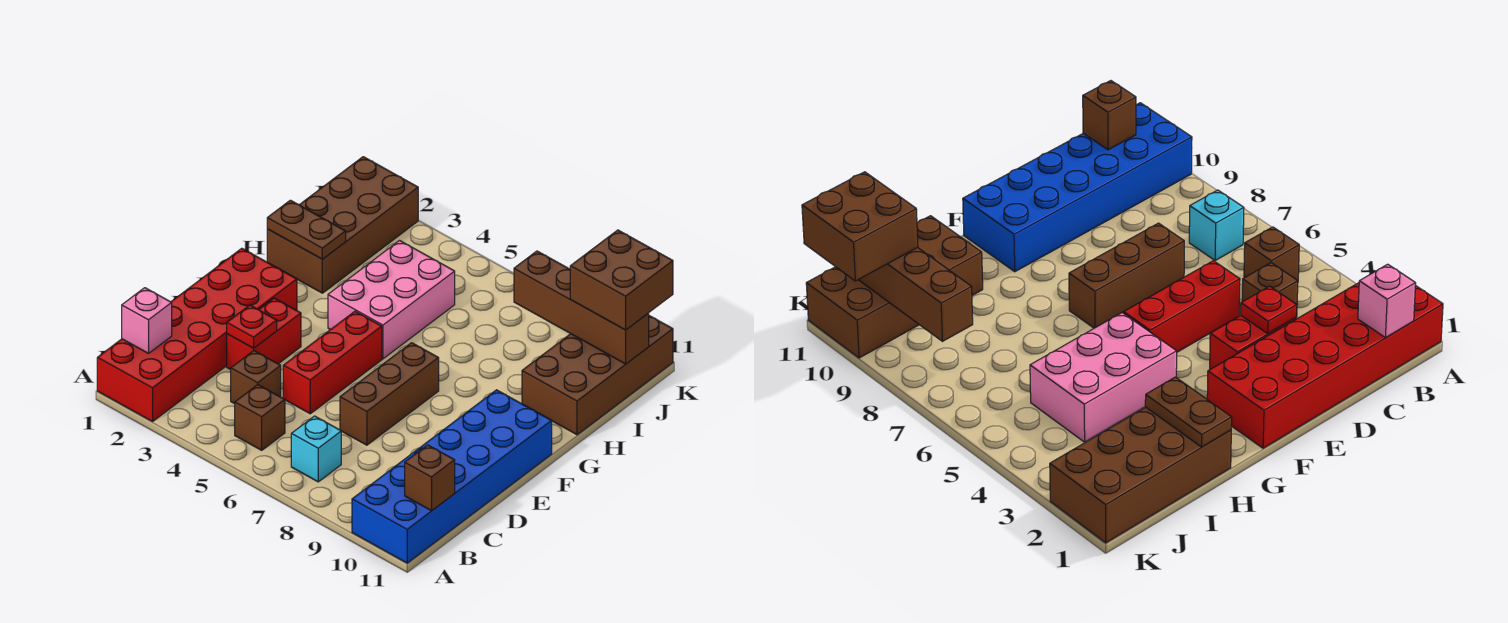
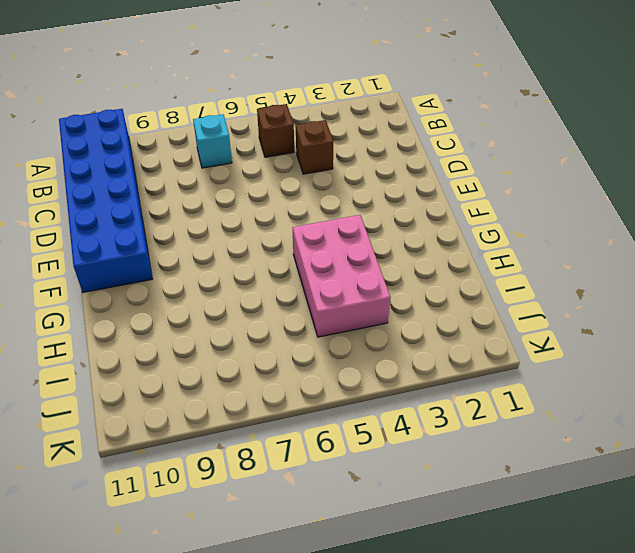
none -> red 2x6 brick [97,248,297,422]
none -> red 1x2 brick [227,298,301,370]
none -> red 1x3 brick [283,311,382,414]

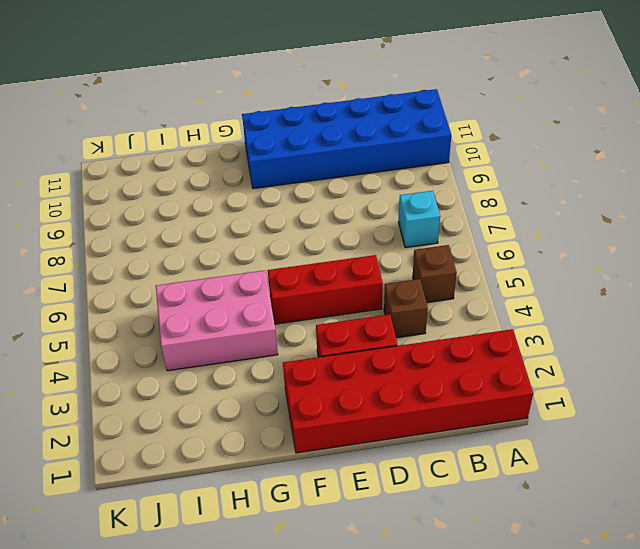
none -> brown 1x3 brick [340,343,439,445]
none -> brown 2x4 brick [267,157,418,293]
none -> brown 2x4 brick [522,316,673,435]

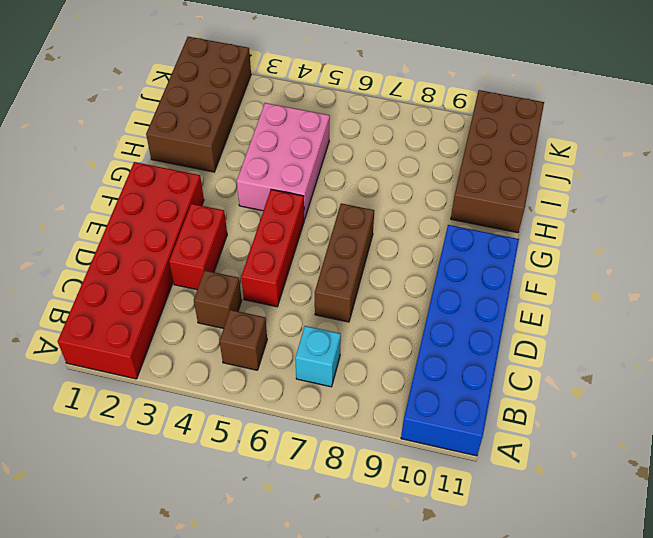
none -> pink 1x1 brick [122,288,172,353]
none -> brown 1x1 brick [405,445,455,511]
none -> red 1x1 plate [227,305,277,348]

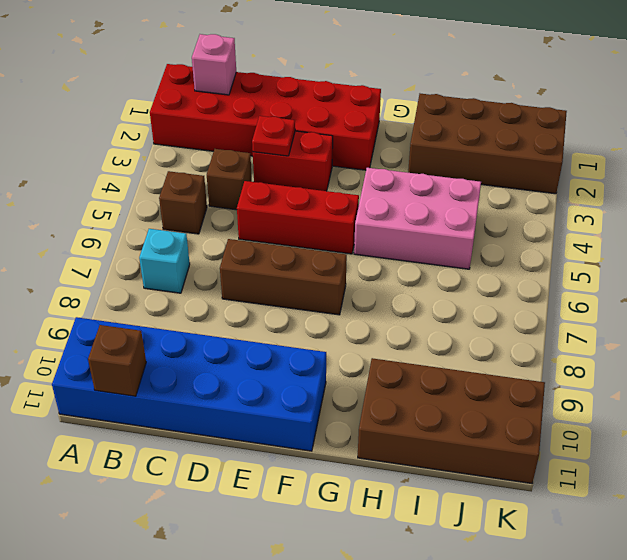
none -> brown 1x2 plate [267,200,346,259]
none -> brown 1x4 brick [514,251,649,364]
none -> brown 2x2 brick [570,230,673,330]

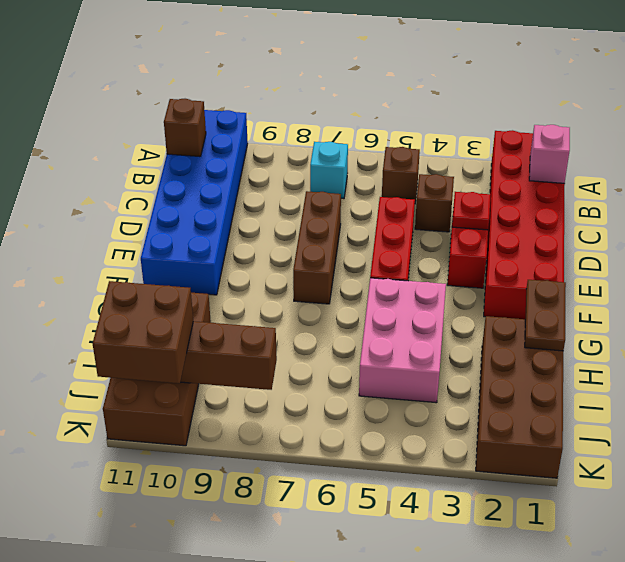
brown 1x2 plate [525,280,566,351] -> brown 1x2 plate turned to [267,200,346,259]

